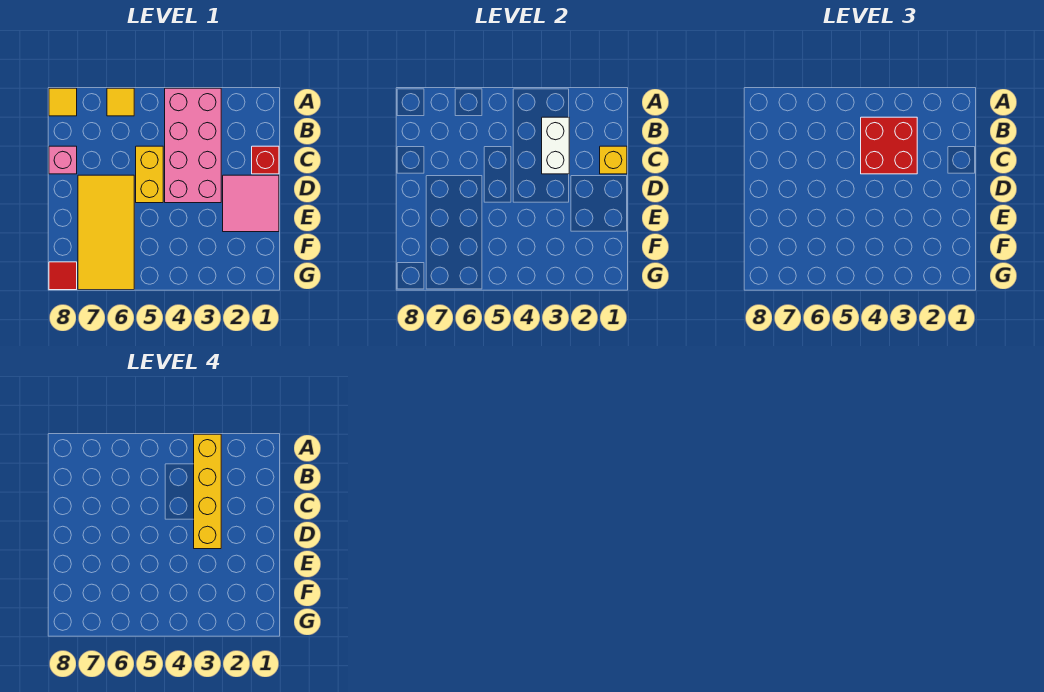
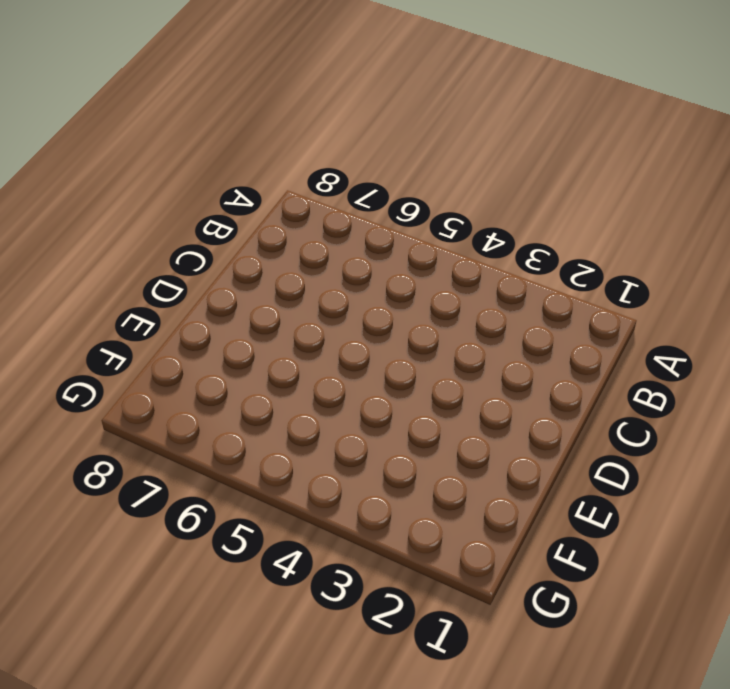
none -> pink 2x4 brick [165,88,221,203]
none -> yellow 1x1 tile [107,88,134,116]
none -> yellow 1x1 tile [49,88,77,116]

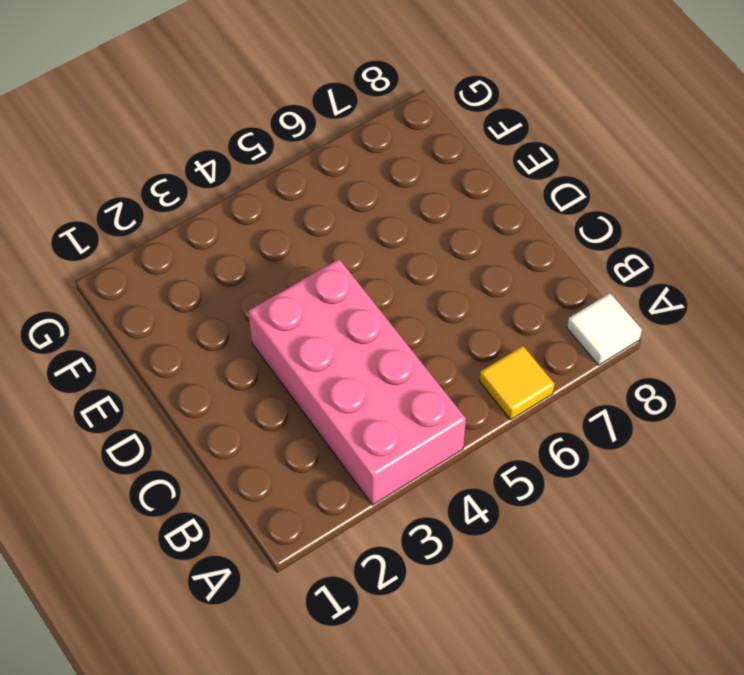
white 1x1 tile [567,293,642,365] -> yellow 1x1 tile [49,88,77,116]
none -> red 1x1 brick [252,146,279,174]
none -> yellow 1x2 brick [136,146,163,203]
none -> pink 1x1 brick [49,146,77,174]

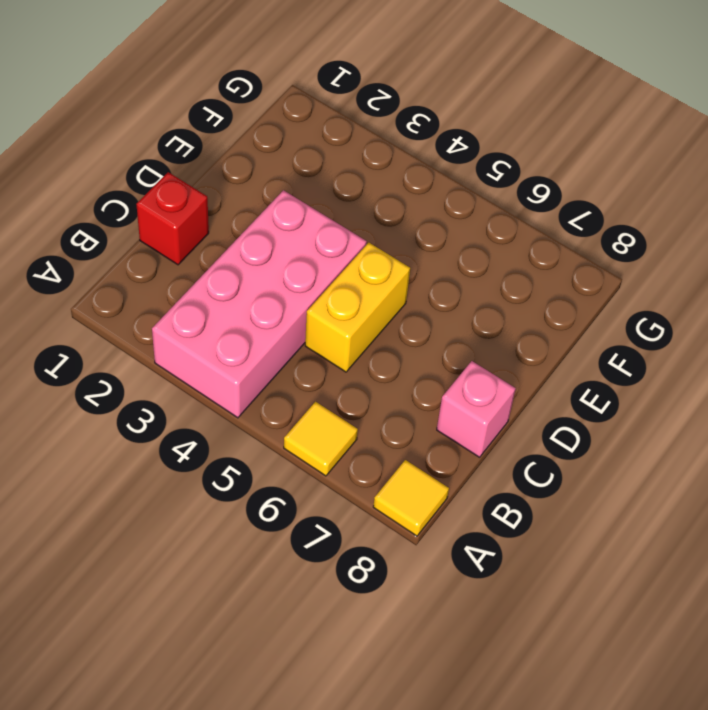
none -> pink 2x2 tile [223,175,279,232]
none -> yellow 2x4 tile [78,175,134,290]
none -> red 1x1 tile [49,262,77,290]

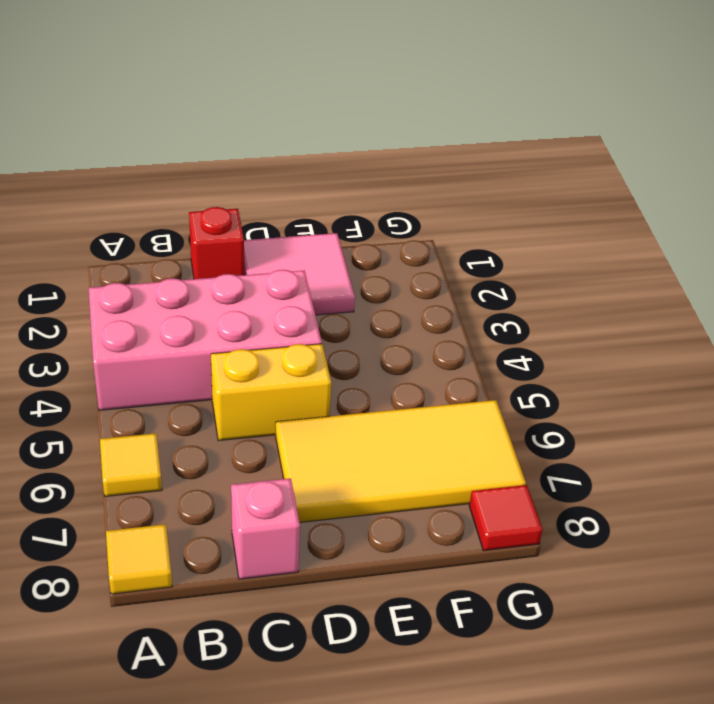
none -> white 1x2 brick [542,117,569,174]
none -> yellow 1x1 brick [600,146,627,174]
none -> red 2x2 brick [861,117,917,174]

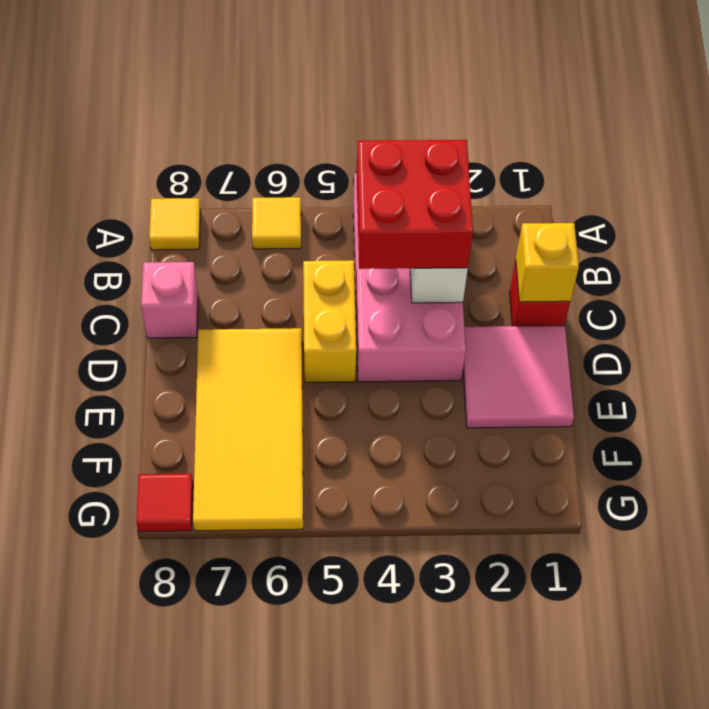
none -> yellow 1x4 brick [194,434,221,549]

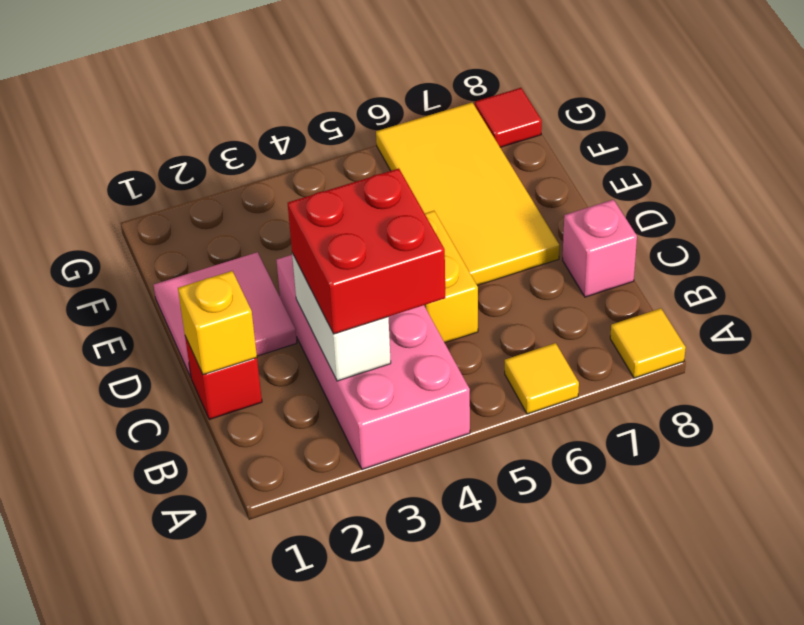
none -> yellow 1x4 brick [194,434,221,549]

